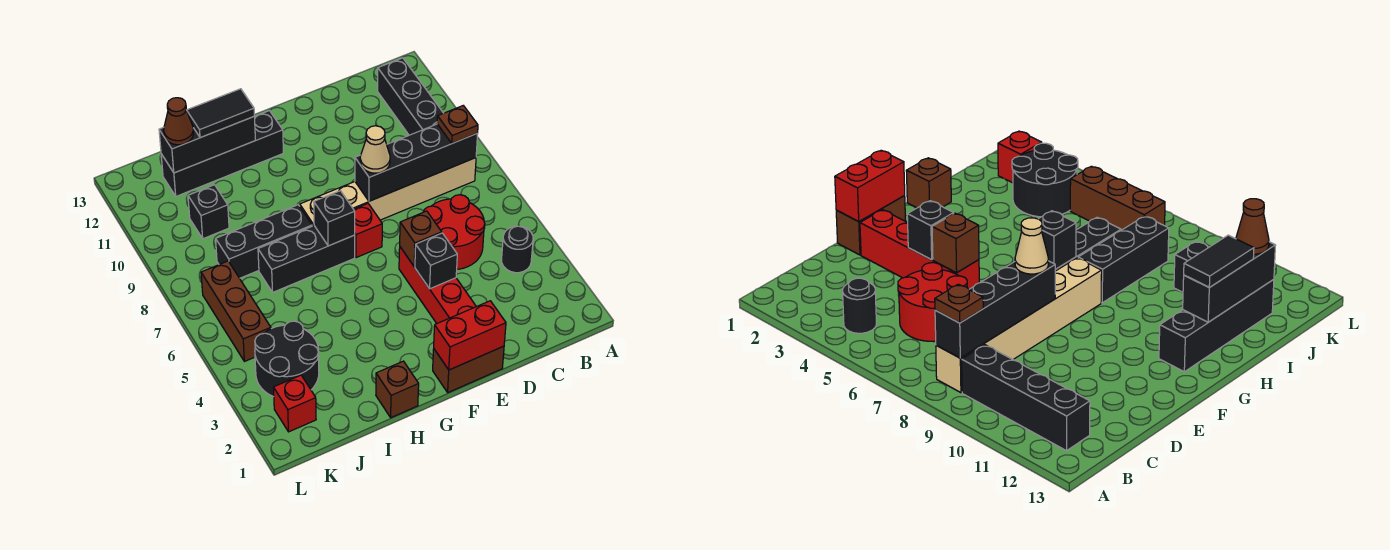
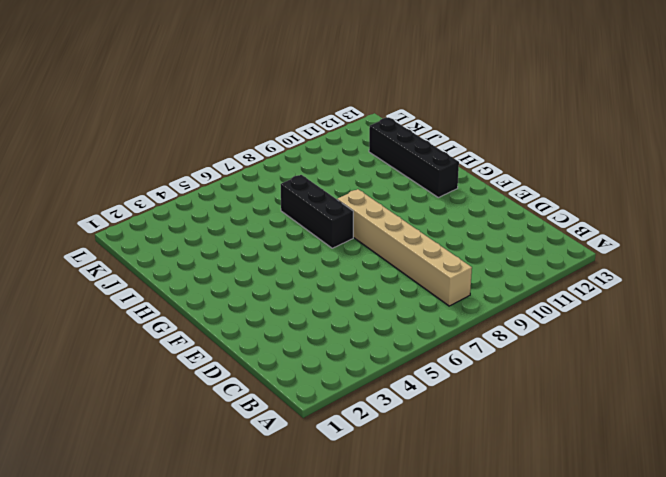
none -> black 1x1 round brick [502,226,533,273]
none -> black 1x4 brick [378,58,443,135]
none -> red 2x2 round brick [424,195,485,269]

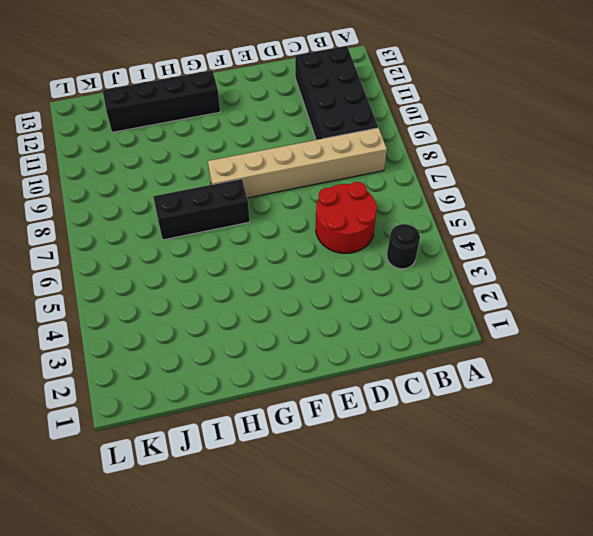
black 2x4 brick [295,46,378,140] -> black 1x4 brick [378,58,443,135]
none -> brown 1x2 brick [433,346,504,392]
none -> red 1x4 brick [399,247,476,323]
none -> red 1x1 brick [354,204,382,258]

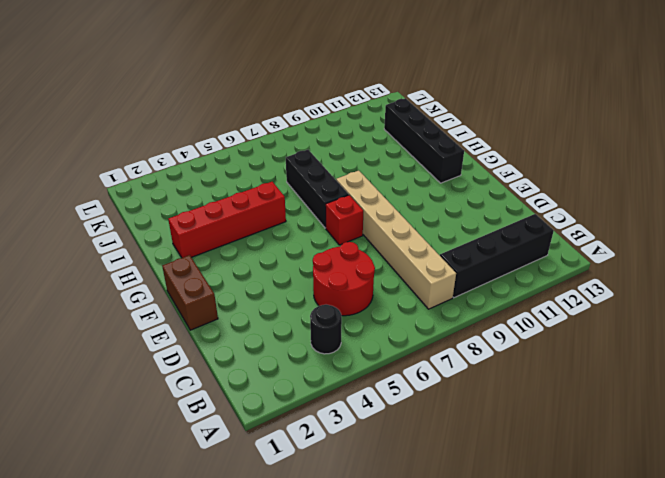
red 1x4 brick [168,182,286,258] -> red 1x4 brick moved to [399,247,476,323]
none -> brown 1x1 brick [376,361,419,418]
none -> black 1x3 brick [216,205,312,278]
none -> black 2x2 round brick [255,321,319,397]

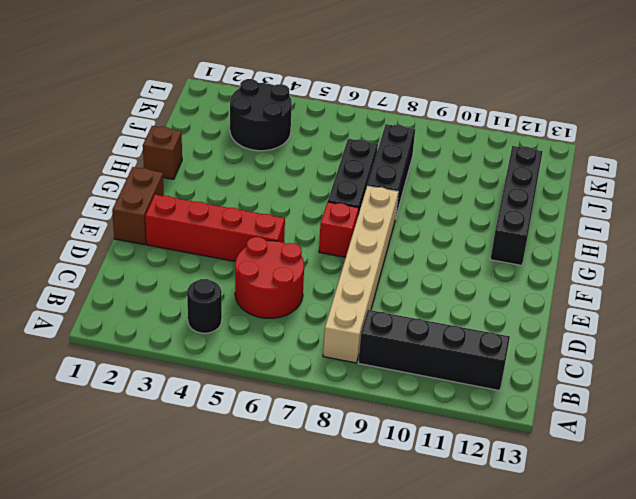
none -> black 1x1 brick [188,185,229,239]
none -> red 1x1 brick [273,375,316,432]
none -> brown 1x3 brick [201,261,271,362]

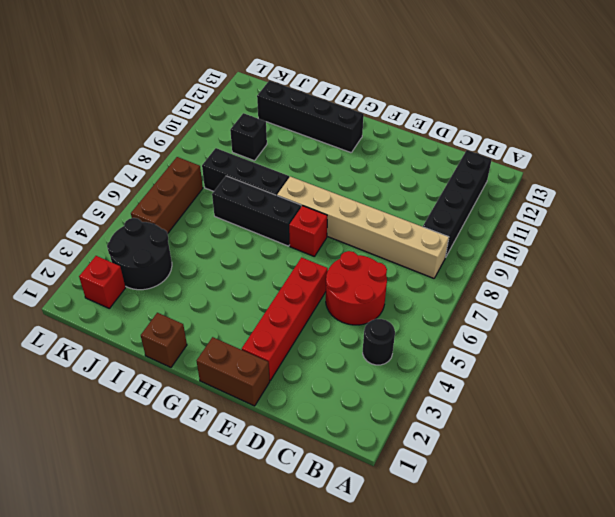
none -> black 1x4 brick [355,124,478,201]
none -> red 1x2 brick [434,301,506,370]
none -> black 1x1 brick [415,233,457,289]

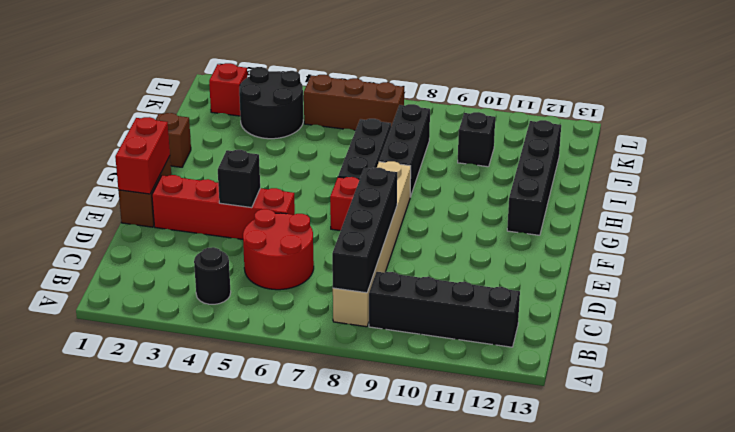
none -> brown 1x1 brick [400,211,442,266]
none -> black 1x1 brick [314,191,355,246]
none -> black 1x3 brick [159,117,255,173]

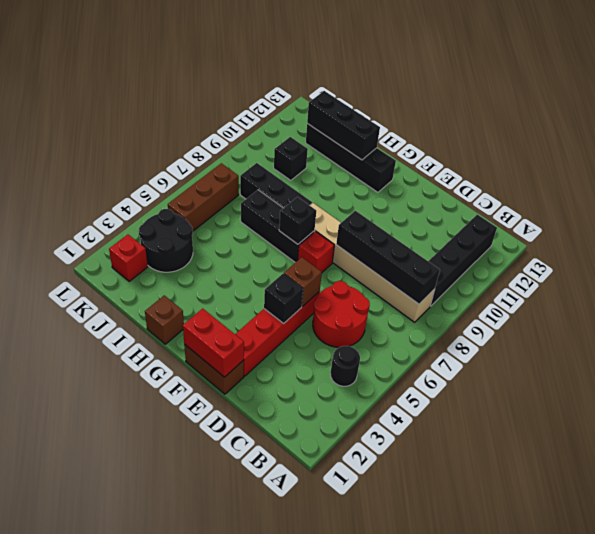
none -> brown 1x1 plate [437,106,478,143]
none -> tan 1x1 cone [360,126,390,173]
none -> black 1x2 tile [187,89,254,138]

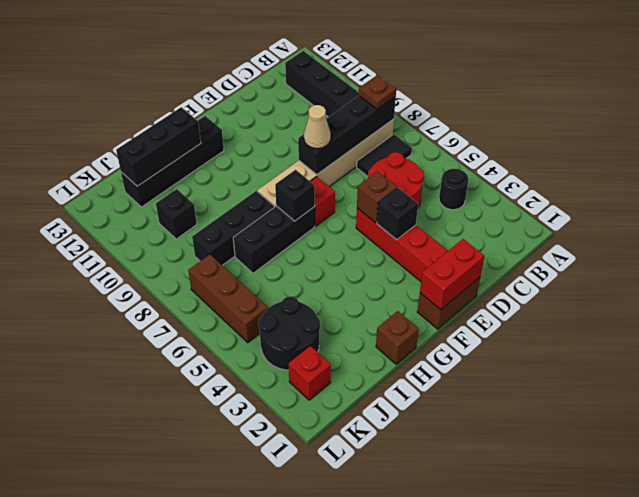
black 1x2 tile [357,134,412,176] -> black 1x2 tile moved to [187,89,254,138]
none -> brown 1x1 cone [164,98,194,145]

